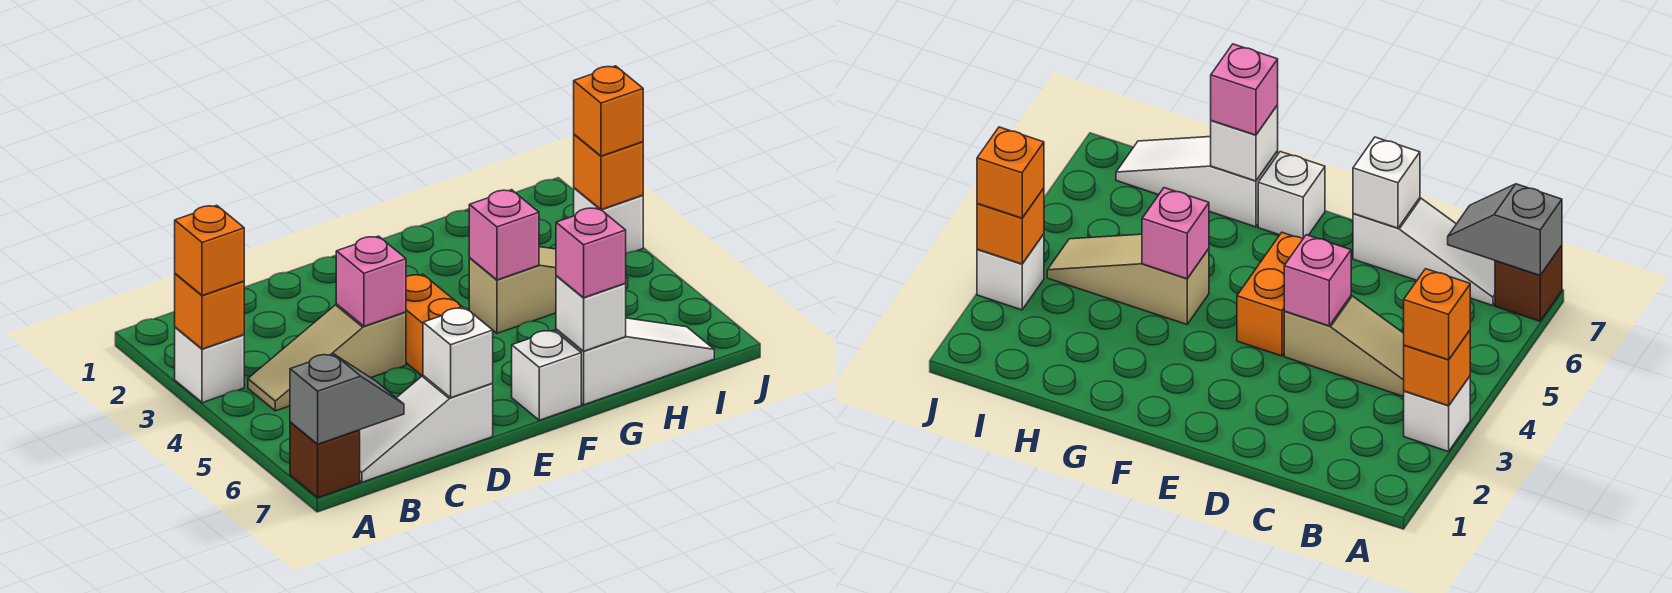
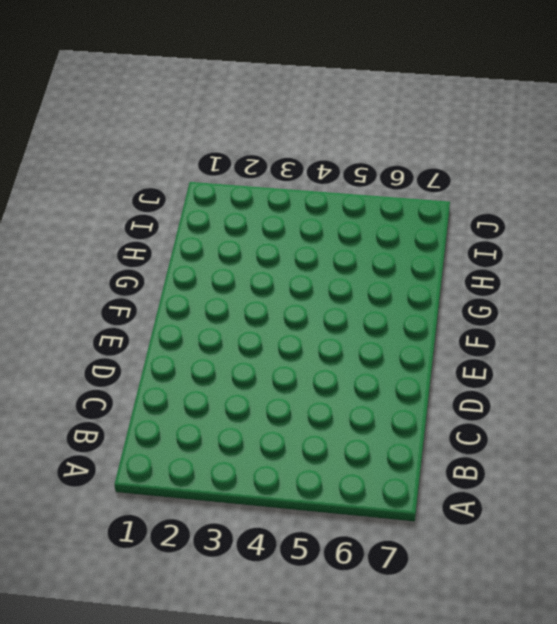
none -> white 1x1 brick [175,327,244,403]
none -> brown 1x1 brick [290,422,360,498]
none -> tan 1x3 slope [248,304,406,411]

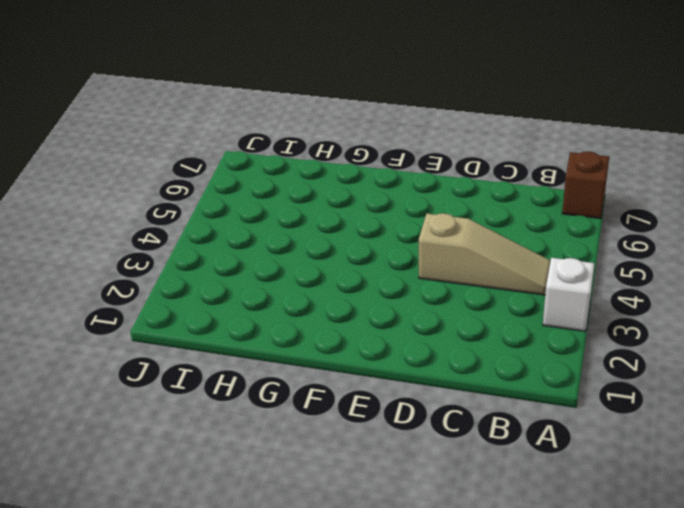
none -> white 1x3 slope [360,376,493,482]
none -> orange 1x2 brick [406,274,463,376]
none -> white 1x1 brick [512,330,581,420]

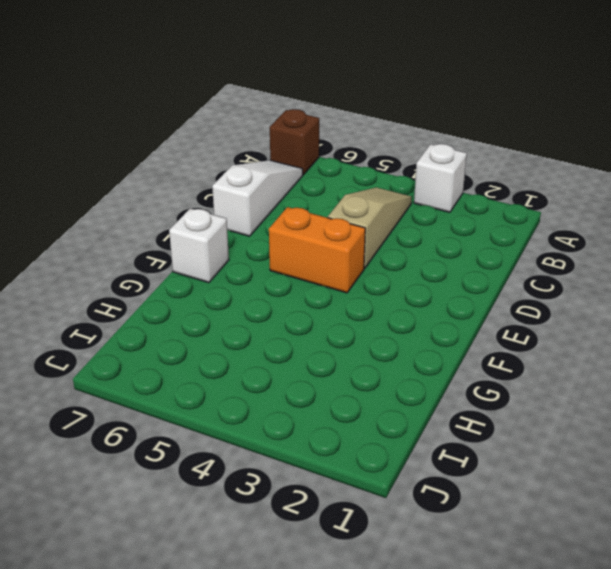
none -> tan 1x3 slope [469,247,628,333]
none -> white 1x3 slope [556,318,714,405]
none -> white 1x1 brick [574,188,643,253]

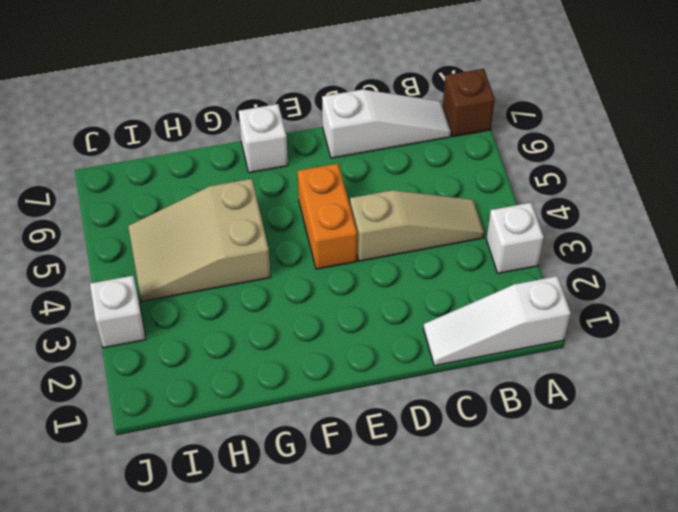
white 1x3 slope [423,276,571,366] -> white 1x3 slope moved to [556,318,714,405]
tan 2x3 slope [128,179,271,301] -> tan 1x3 slope [469,247,628,333]
none -> orange 1x1 brick [175,274,244,349]
none -> grey 1x2 slope [290,354,404,444]
none -> pink 1x1 brick [336,236,406,326]

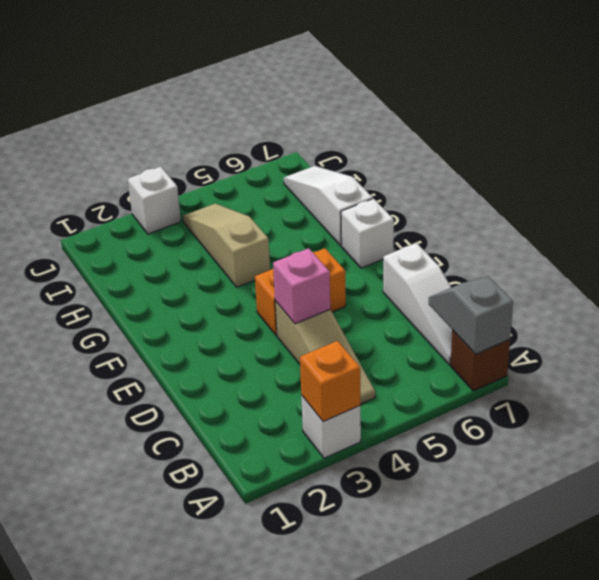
none -> white 1x1 brick [423,308,493,398]
none -> pink 1x1 brick [469,190,539,280]
none -> white 1x1 brick [556,276,626,351]

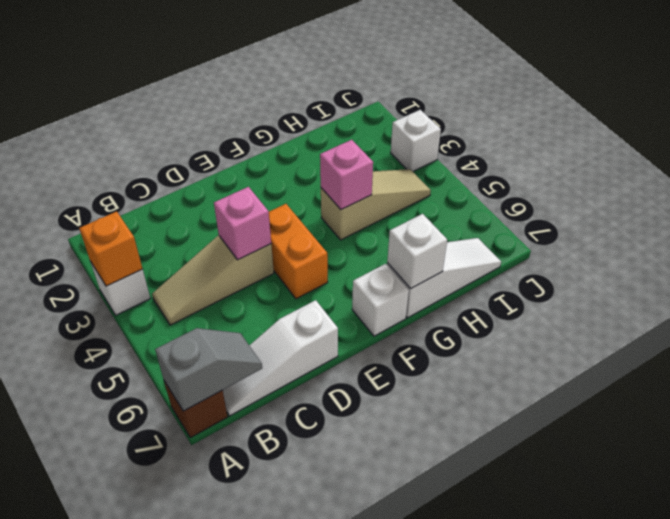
none -> white 1x1 brick [423,308,493,398]
none -> orange 1x1 brick [574,134,643,210]
none -> orange 1x1 brick [175,205,244,296]

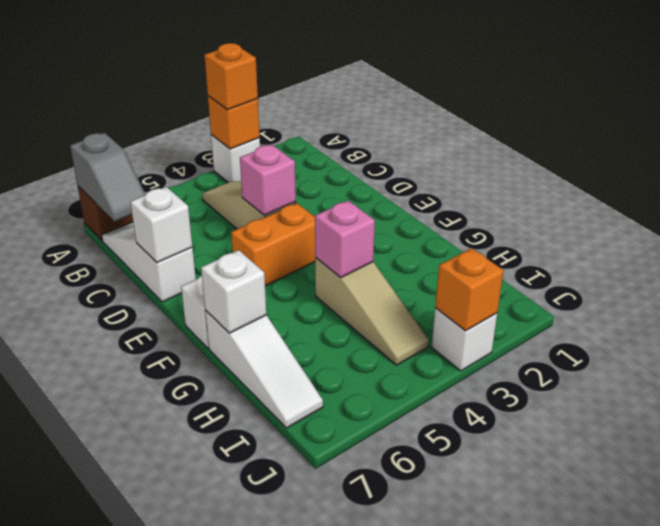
none -> pink 1x1 brick [556,208,626,298]
none -> orange 1x1 brick [574,66,643,156]

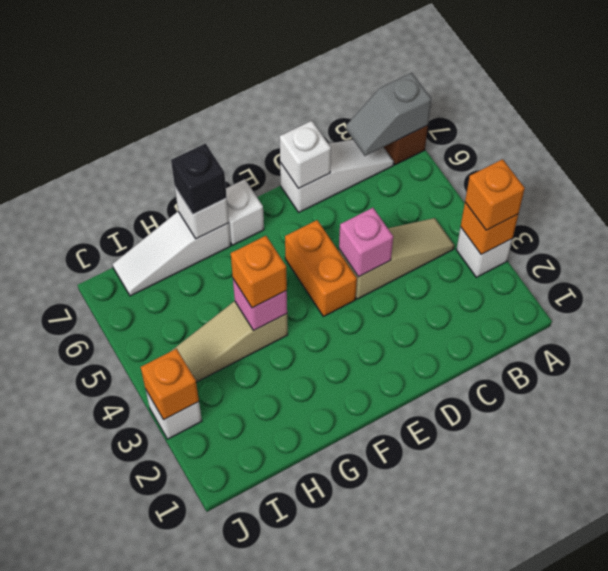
orange 1x1 brick [231,236,287,308] -> orange 1x1 brick moved to [574,66,643,156]
black 1x1 brick [171,144,227,214] -> pink 1x1 brick [556,208,626,298]

